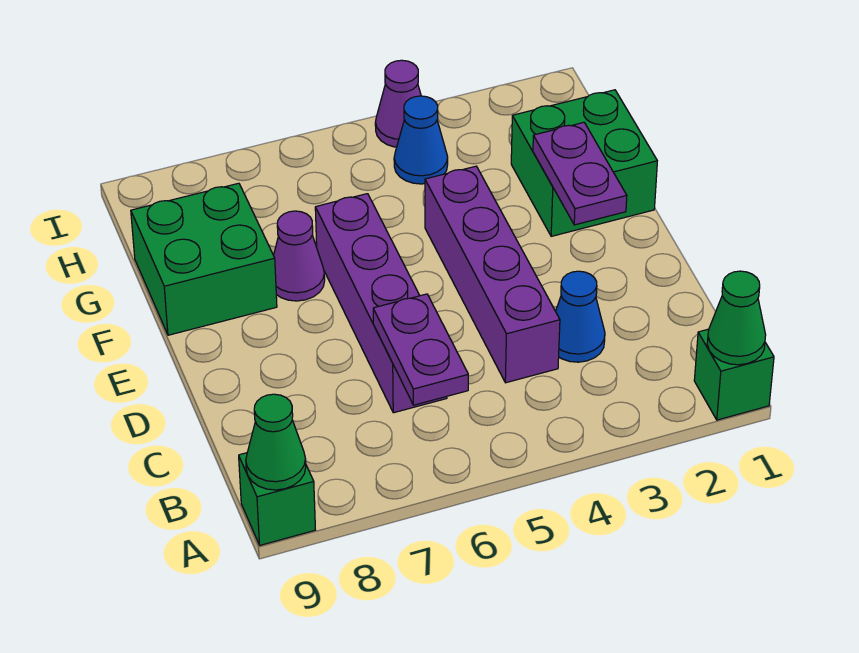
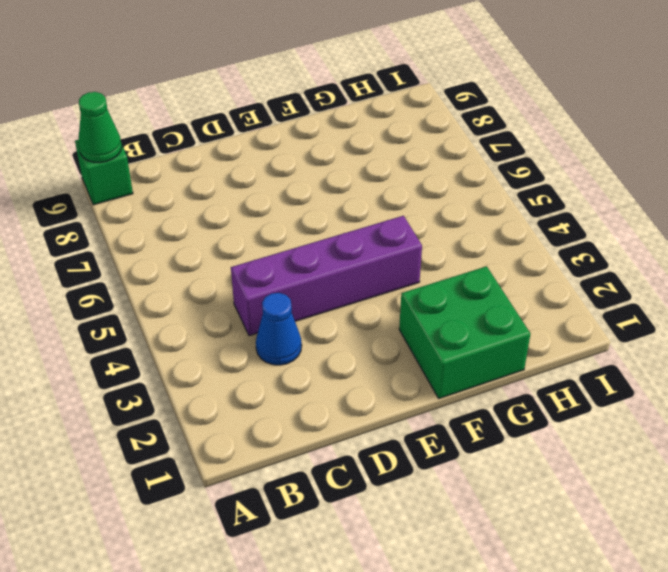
none -> green 1x1 brick [694,329,774,420]
none -> purple 1x4 brick [315,194,447,413]
none -> purple 1x1 cone [274,211,325,301]

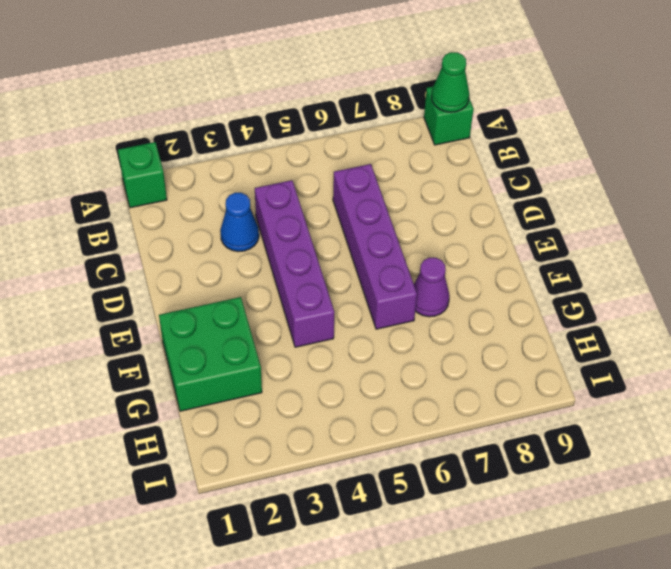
none -> green 2x2 brick [131,183,277,335]
none -> blue 1x1 cone [394,96,448,184]
none -> purple 1x1 cone [375,60,421,147]

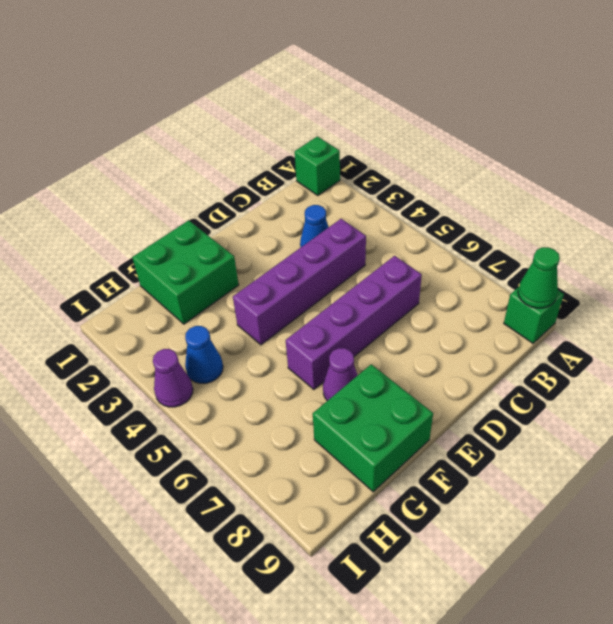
none -> green 1x1 cone [707,271,766,365]
none -> purple 1x2 plate [373,294,468,405]
none -> purple 1x2 plate [533,122,627,225]

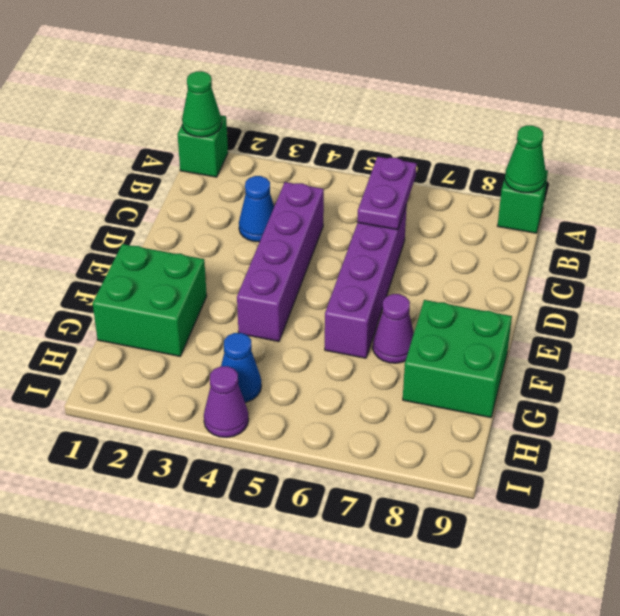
none -> purple 1x2 plate [533,122,627,225]

